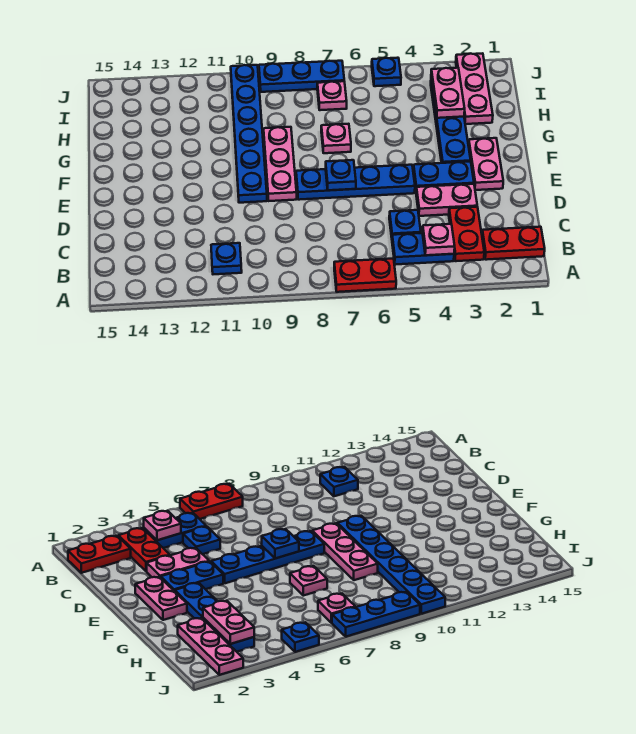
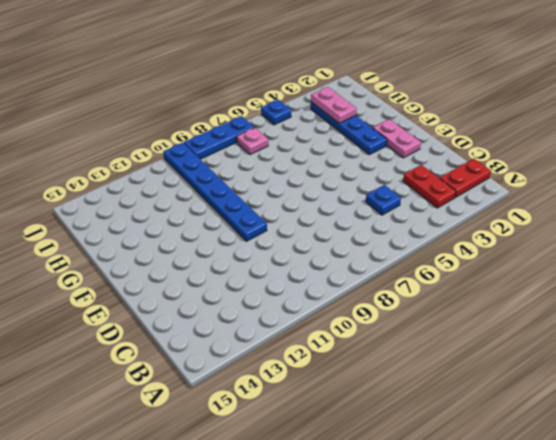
none -> red 1x2 plate [334,259,396,292]
none -> blue 1x2 plate [392,233,454,265]
none -> blue 1x1 plate [211,243,242,274]

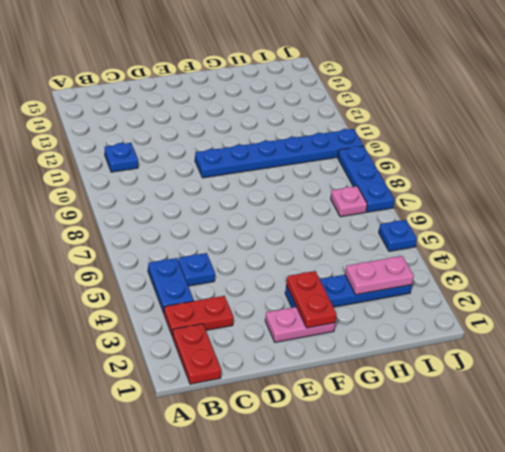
red 1x2 plate [286,271,337,328] -> red 1x2 plate moved to [334,259,396,292]
none -> pink 1x2 plate [416,184,477,216]
none -> blue 1x2 plate [413,162,474,189]
none -> blue 1x4 plate [296,165,415,200]

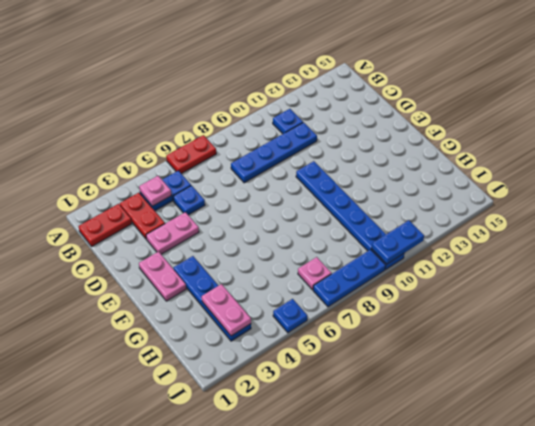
blue 1x4 plate [231,122,317,183] -> blue 1x4 plate moved to [296,165,415,200]
blue 1x2 plate [372,220,424,264] -> blue 1x2 plate moved to [413,162,474,189]
none -> pink 1x3 plate [264,127,297,201]
none -> pink 1x1 plate [321,124,351,153]
none -> pink 1x3 plate [456,53,493,124]

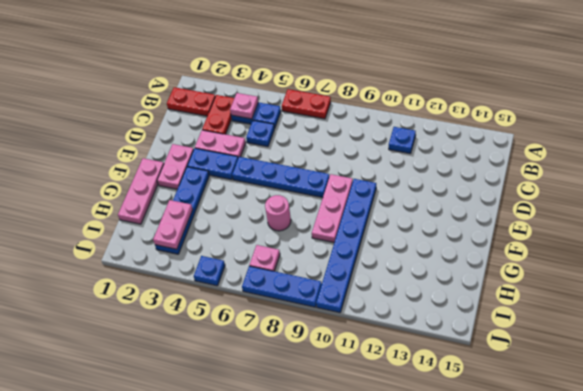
pink 1x3 plate [118,158,164,224] -> pink 1x3 plate moved to [456,53,493,124]
pink 1x1 round brick [265,195,291,231] -> pink 1x1 plate [321,124,351,153]
none -> blue 1x1 plate [326,160,356,190]

